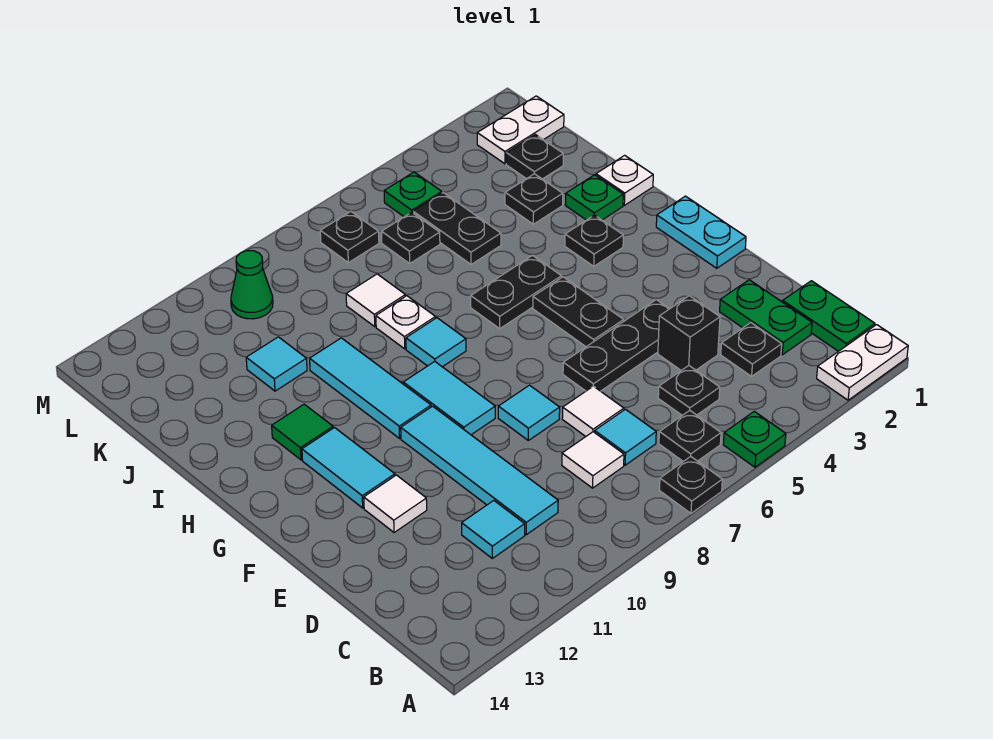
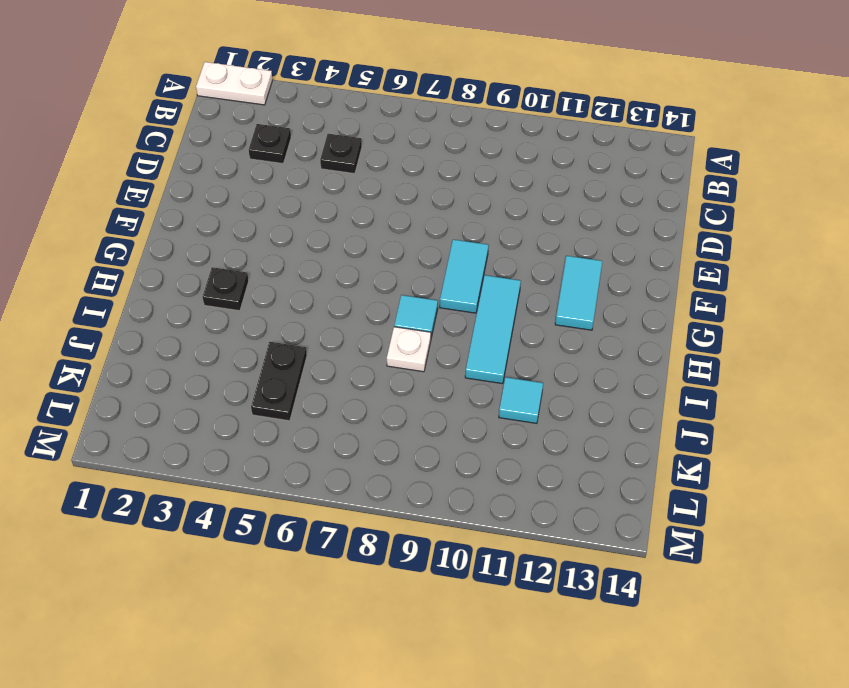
none -> green 1x1 plate [723,411,786,467]
none -> black 1x1 plate [659,456,722,513]
none -> green 1x2 plate [783,281,875,351]
none -> black 1x1 plate [659,410,721,461]

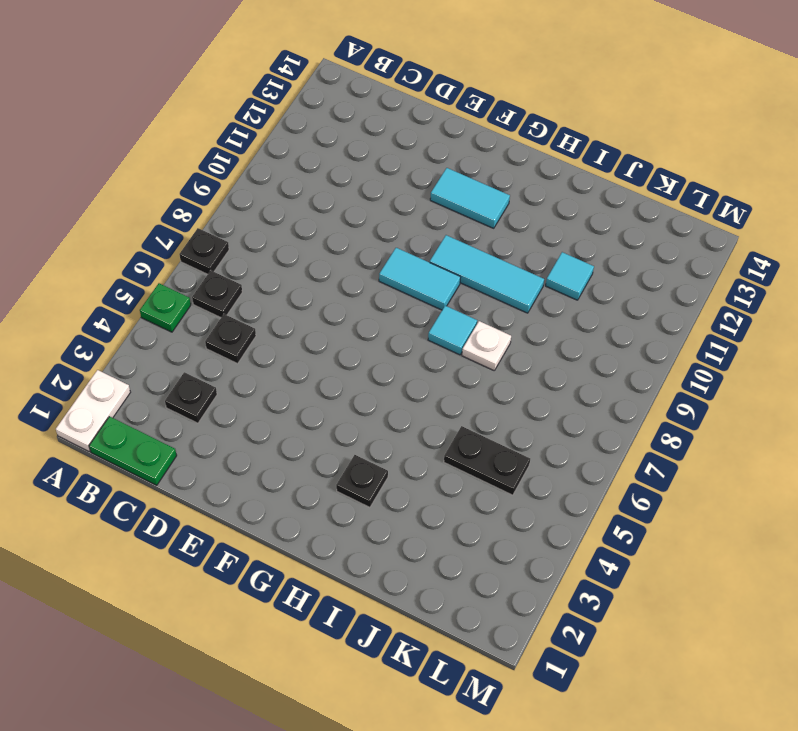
none -> green 1x2 plate [720,280,812,355]
none -> cyan 1x1 tile [595,409,656,465]
none -> white 1x1 tile [562,432,624,488]
none -> cyan 1x4 tile [401,406,558,535]

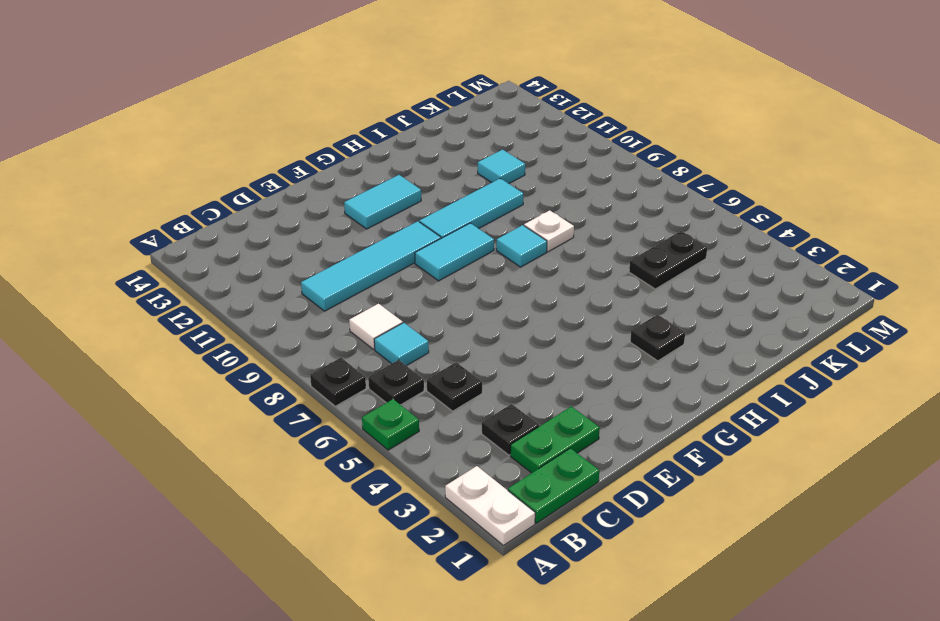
none -> cyan 1x1 tile [462,501,525,558]
none -> black 1x1 brick [658,296,720,370]
none -> white 1x1 tile [562,386,624,436]
none -> black 1x3 plate [563,300,669,391]

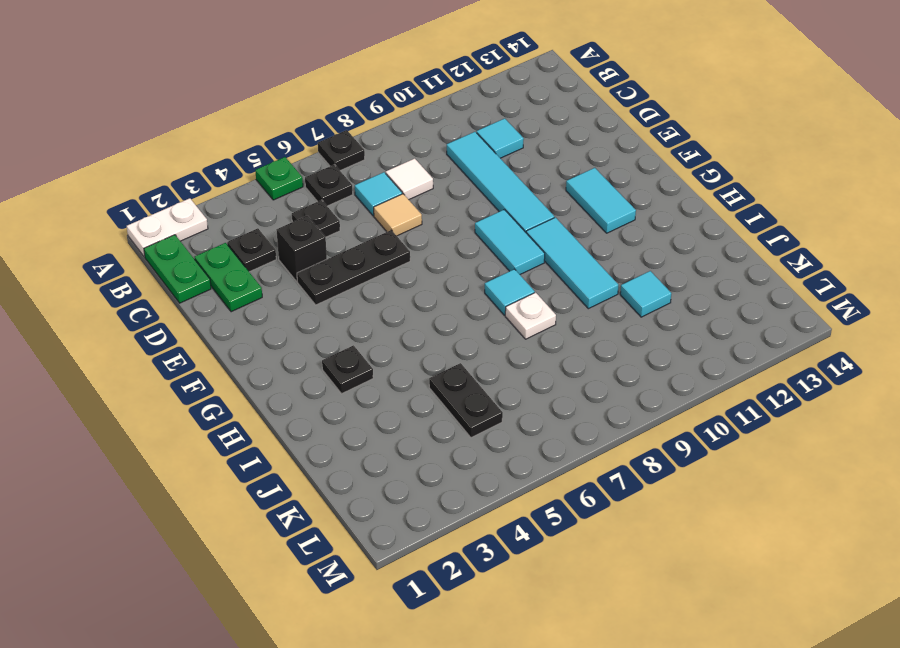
tan 1x1 tile [374,194,422,236] -> white 1x1 tile [562,386,624,436]
none -> cyan 1x1 tile [498,385,560,440]
none -> white 1x1 tile [364,475,427,533]
none -> cyan 1x2 plate [656,196,746,268]
none -> black 1x2 plate [533,277,624,347]

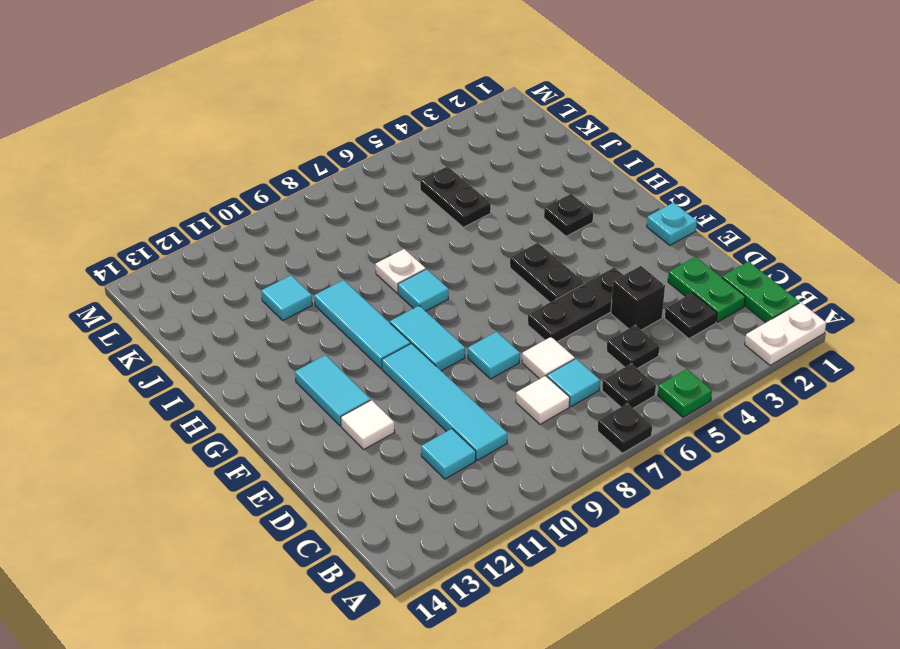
cyan 1x1 plate [647,203,697,245] -> cyan 1x2 plate [656,196,746,268]
none -> black 1x2 plate [471,256,562,328]
none -> green 1x1 tile [272,404,333,460]
none -> white 1x1 plate [596,155,653,205]
none -> green 1x1 plate [565,175,623,220]

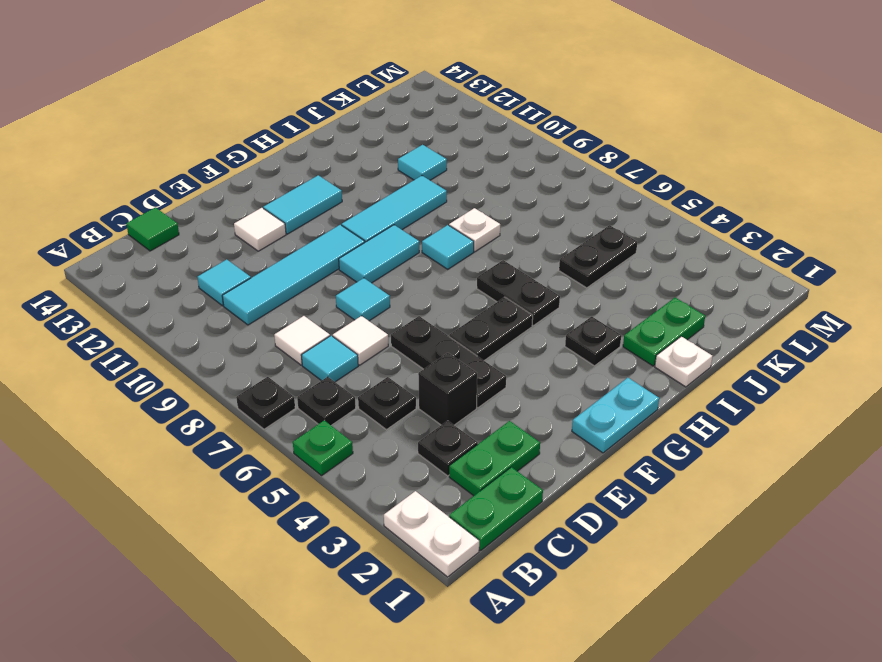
green 1x1 tile [126,207,179,251] -> green 1x1 tile moved to [272,404,333,460]
green 1x2 plate [623,298,705,366] -> green 1x1 plate [565,175,623,220]
none -> black 1x1 plate [505,174,563,224]
none -> white 1x1 tile [346,274,405,327]
none -> black 1x1 plate [506,134,563,179]
none -> black 1x1 plate [381,212,440,263]

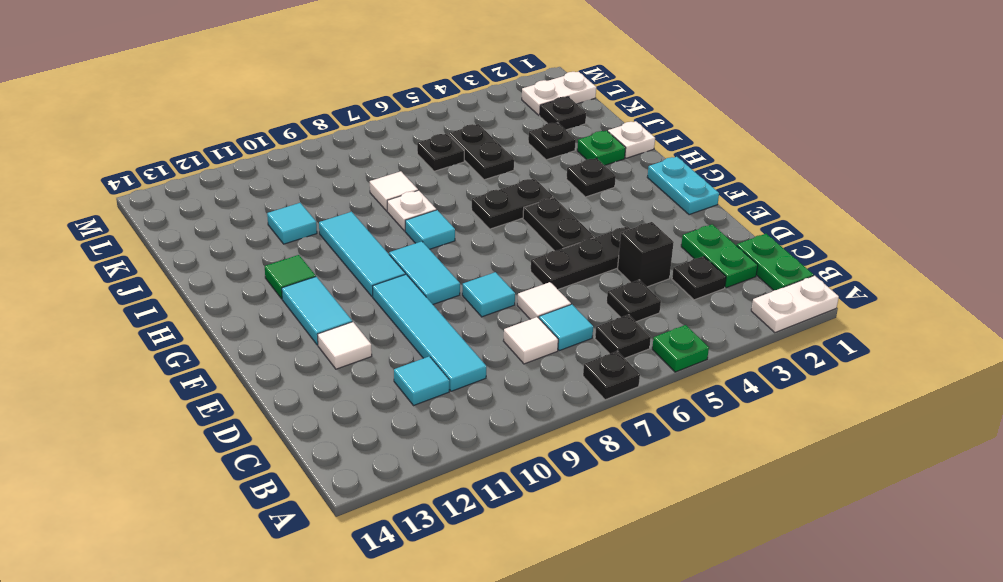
none -> green 1x1 plate [384,172,442,217]
none -> black 1x1 plate [320,212,379,263]
none -> green 1x1 cone [231,251,273,319]

